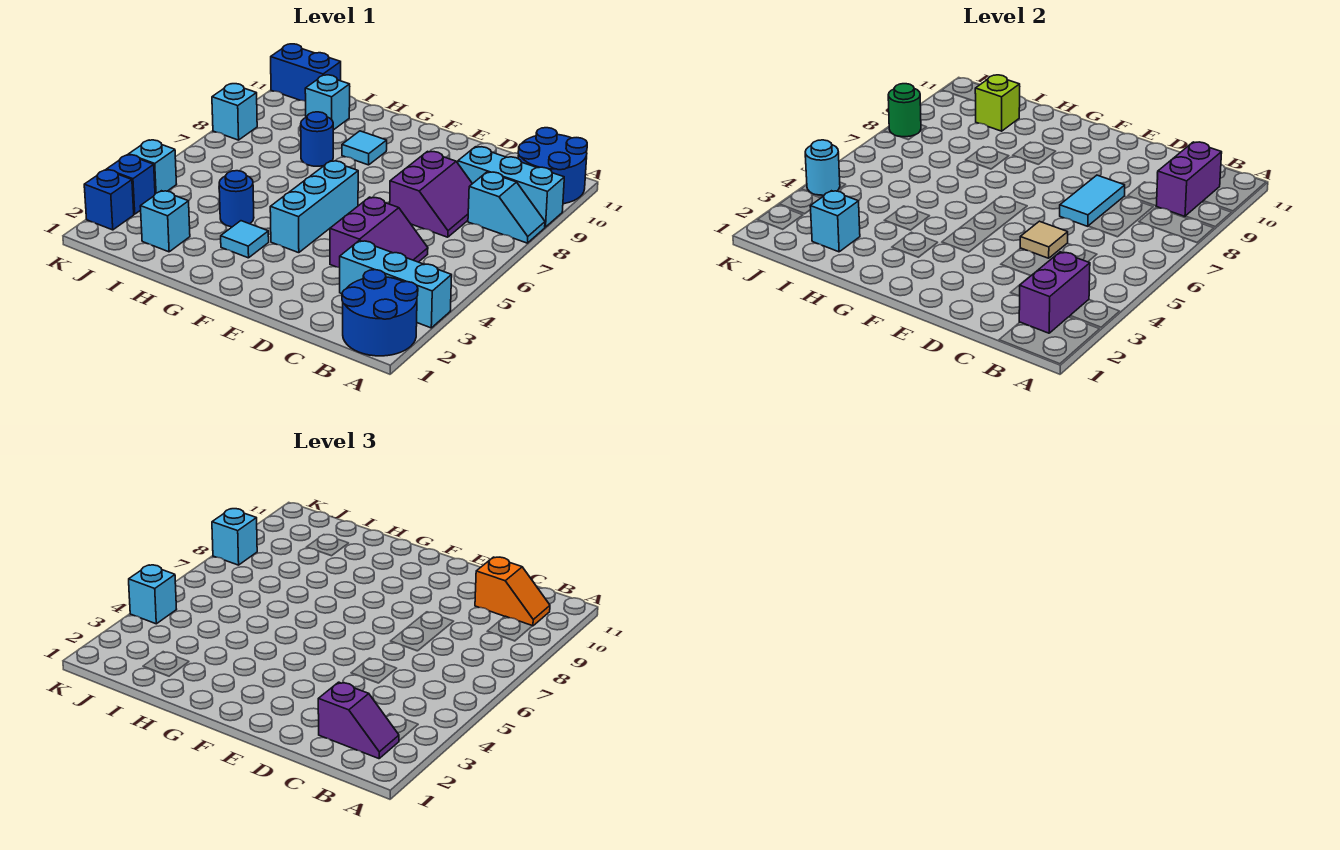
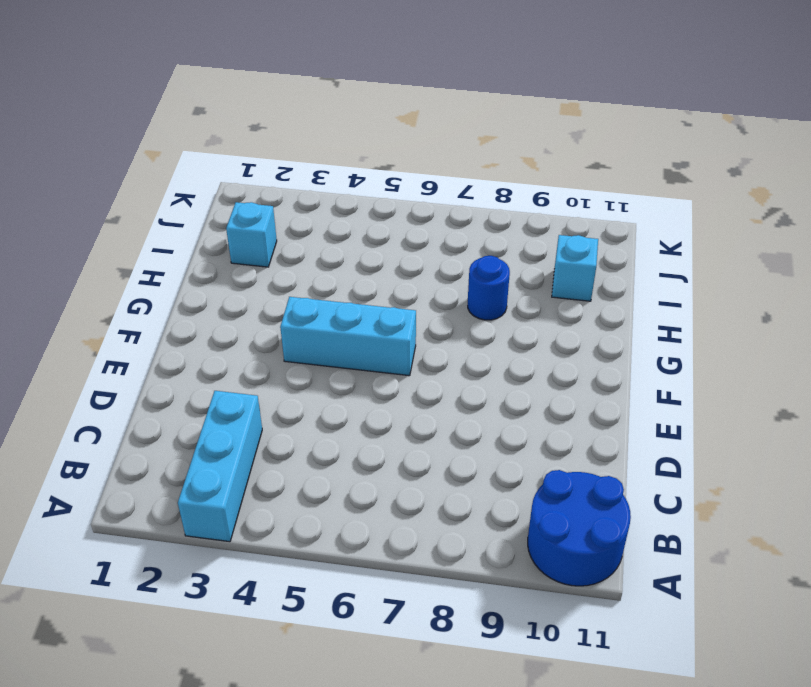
none -> blue 2x2 round brick [342,270,418,356]
none -> cyan 1x2 slope [468,172,545,243]
none -> cyan 1x3 brick [458,147,564,227]
none -> purple 2x2 slope [330,197,428,268]

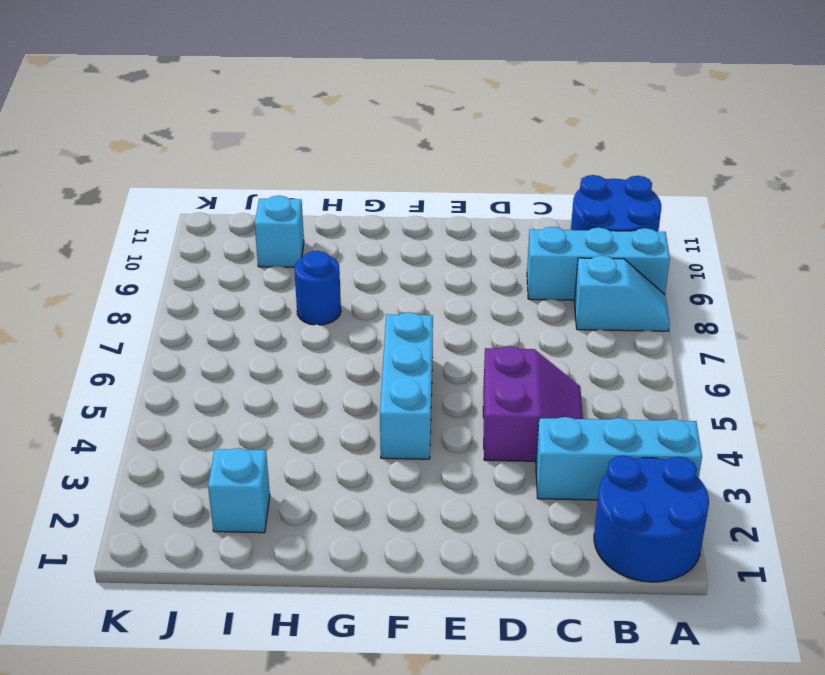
none -> purple 2x2 slope [390,151,472,237]
none -> cyan 1x1 tile [221,221,269,258]
none -> cyan 1x1 tile [342,131,387,165]
none -> blue 1x1 round brick [219,171,254,227]

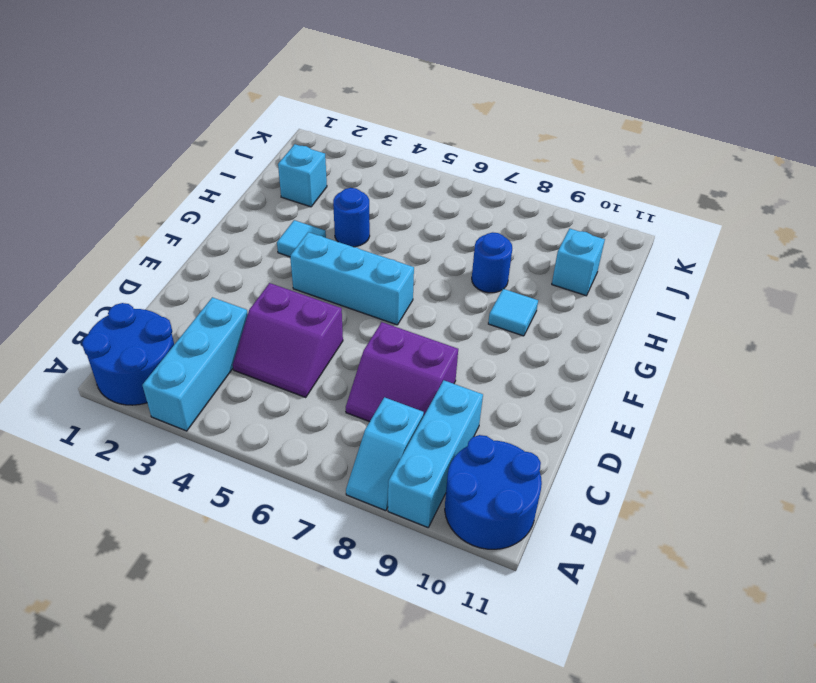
none -> blue 1x2 brick [271,44,341,101]
none -> blue 1x1 brick [84,170,134,230]
none -> blue 1x1 brick [107,155,155,214]
none -> cyan 1x1 brick [129,140,177,194]

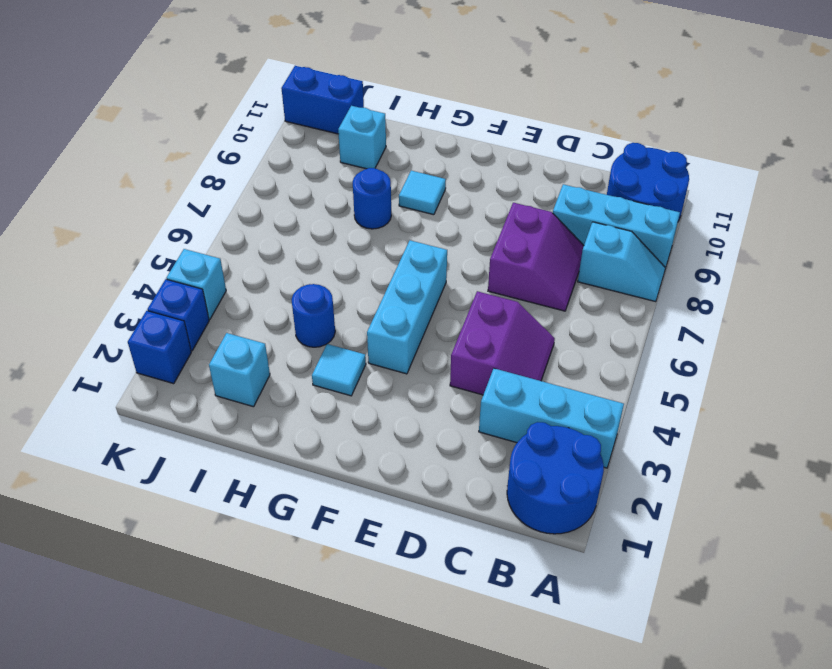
none -> cyan 1x1 brick [212,84,257,140]
none -> purple 1x2 brick [1019,252,1090,333]
none -> purple 1x2 brick [1156,142,1222,216]
none -> tan 1x1 tile [1020,221,1068,258]

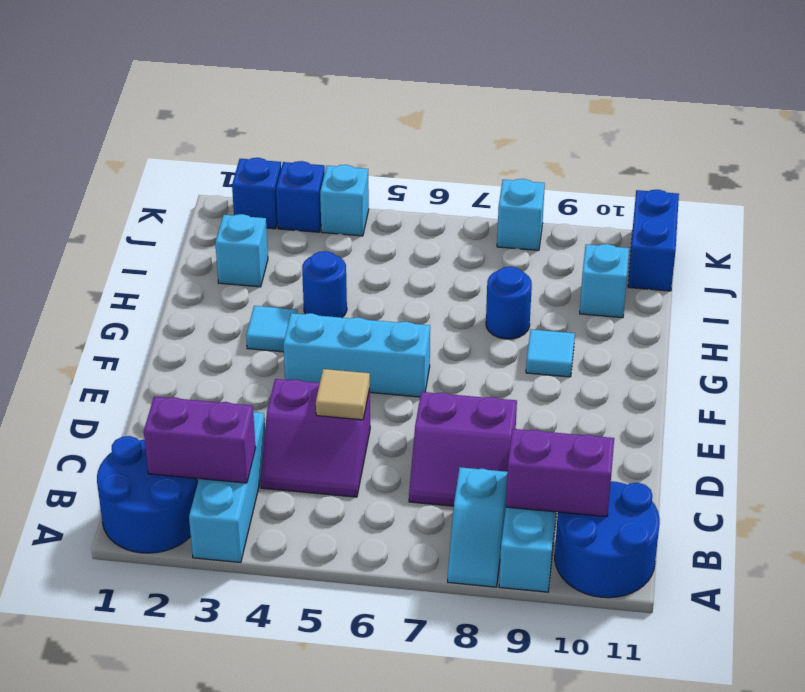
none -> cyan 1x2 tile [1060,175,1125,226]
none -> cyan 1x1 brick [810,191,860,252]
none -> lime 1x1 brick [975,75,1020,131]
none -> cyan 1x1 round brick [805,140,840,195]

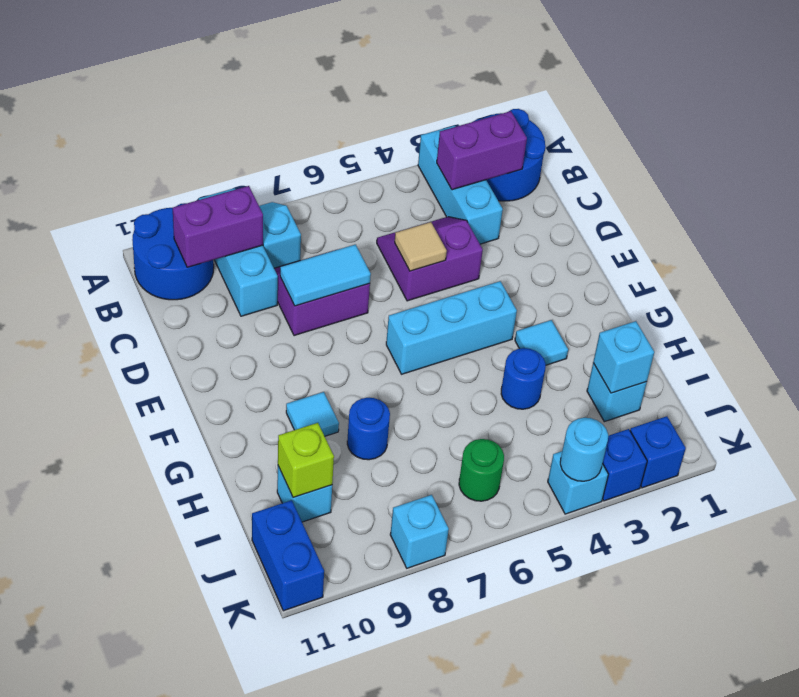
green 1x1 round brick [459,439,504,501] -> green 1x1 round brick moved to [888,84,921,137]
none -> purple 1x2 slope [318,682,399,759]
none -> orange 1x2 slope [475,557,550,626]
none -> cyan 1x1 brick [129,565,177,624]
none -> cyan 1x1 brick [212,509,257,565]

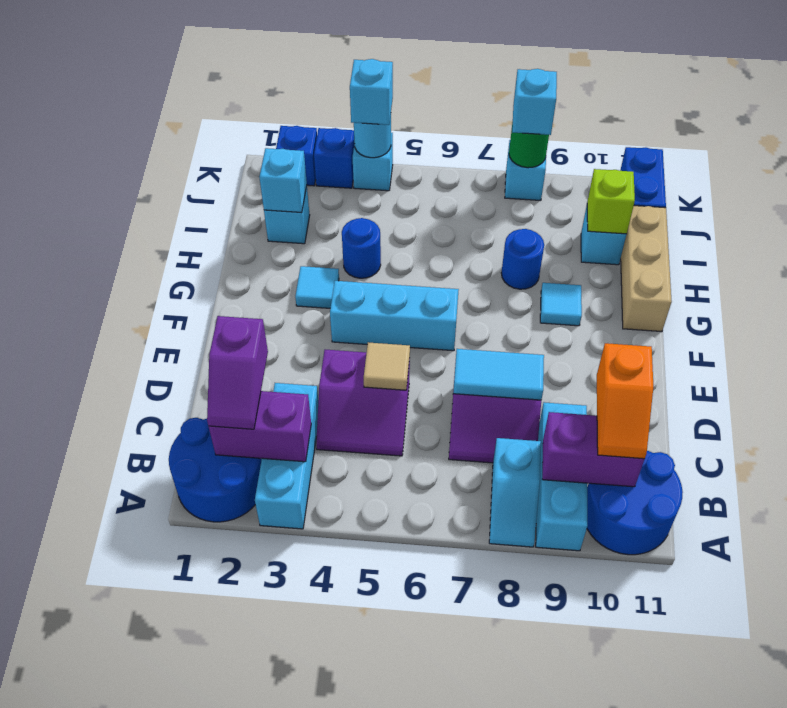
tan 1x3 brick [621,206,672,332] -> none

